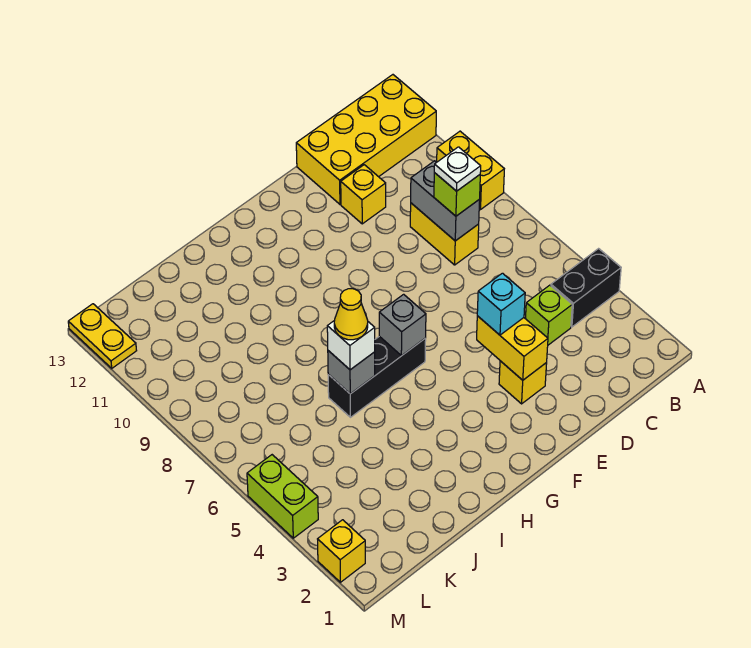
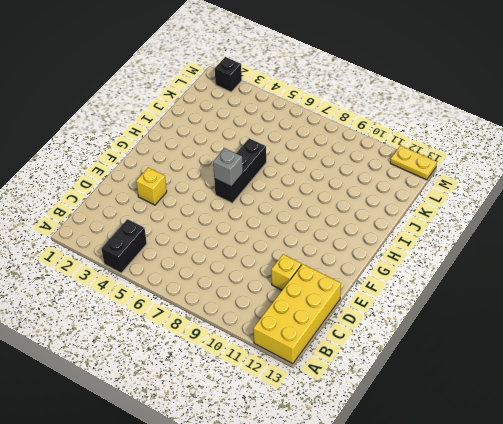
black 1x1 brick [215,57,242,92] -> yellow 1x1 brick [318,520,365,582]
none -> yellow 1x2 brick [437,131,504,209]
none -> lime 1x1 brick [526,285,572,345]
none -> yellow 1x2 brick [410,203,479,265]

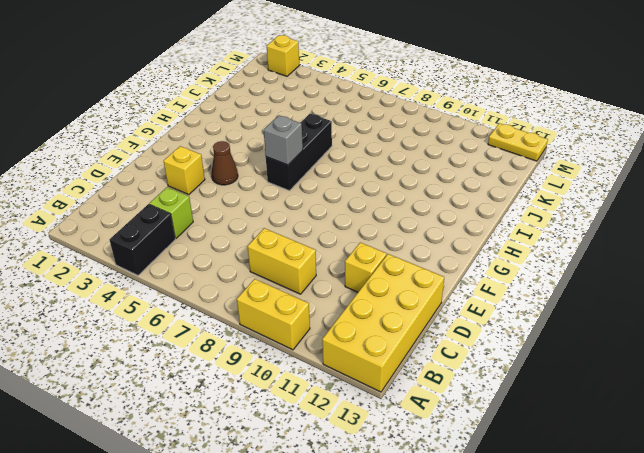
brown 1x1 cone [211,141,238,185] -> none
none -> lime 1x2 brick [247,455,318,538]
none -> grey 1x2 brick [411,161,480,241]
none -> yellow 1x2 brick [477,316,548,380]

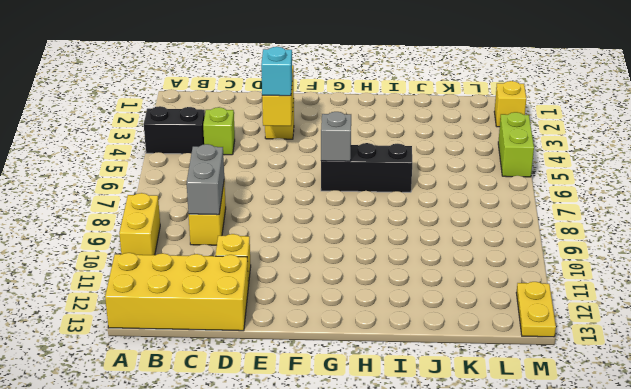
none -> grey 1x1 brick [328,351,375,394]
none -> lime 1x1 brick [434,173,480,216]
none -> white 1x1 brick [327,320,375,370]

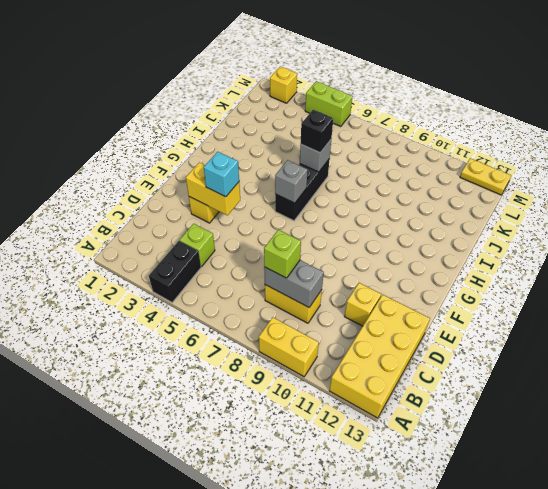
black 1x1 brick [300,109,333,153] -> white 1x1 brick [327,320,375,370]
none -> white 1x1 plate [434,147,481,191]
none -> yellow 1x1 cone [334,289,368,340]

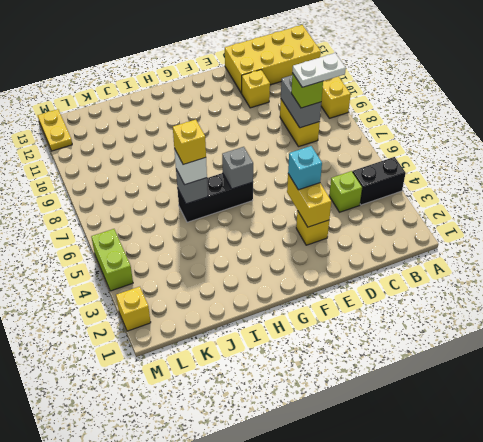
white 1x2 plate [292,53,346,87] -> white 1x1 plate [434,147,481,191]
yellow 1x1 brick [173,120,206,165] -> yellow 1x1 cone [334,289,368,340]

